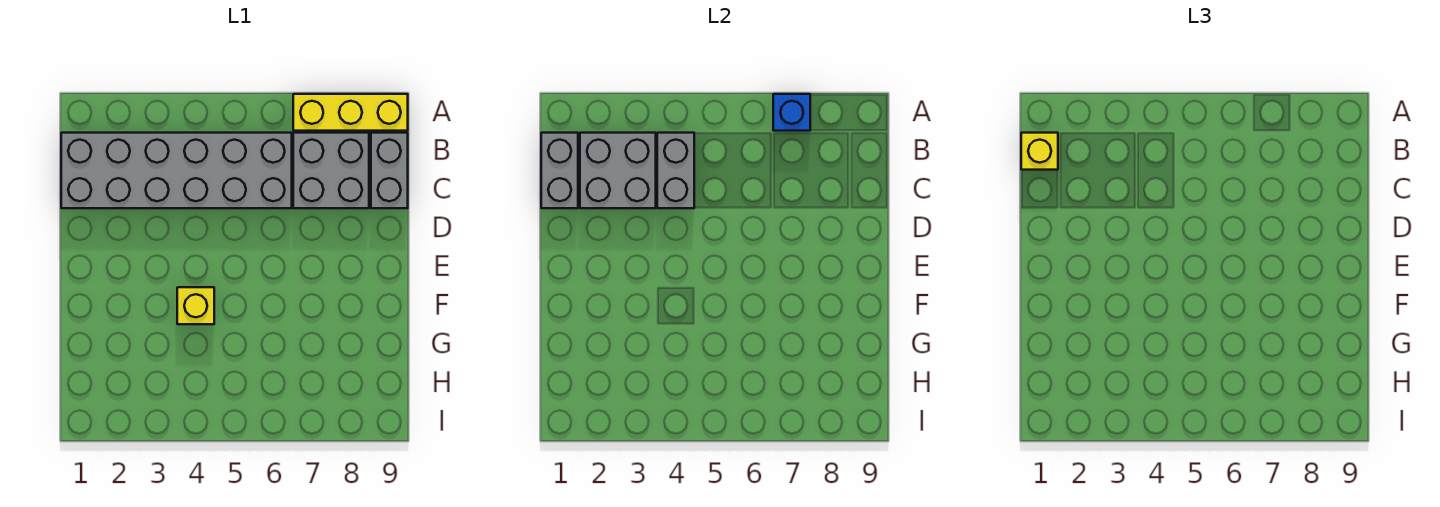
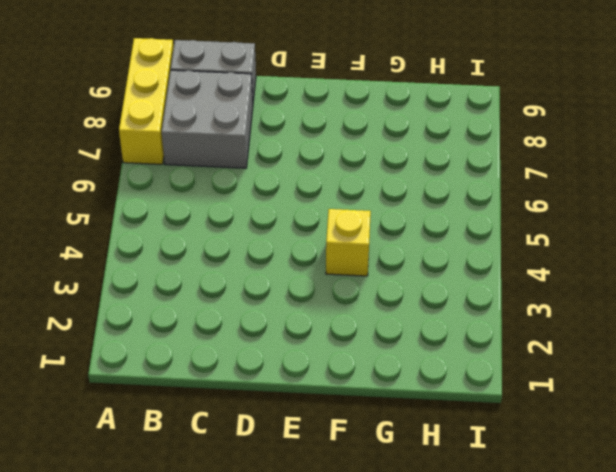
none -> grey 2x6 brick [61,133,292,208]
none -> blue 1x1 brick [773,94,810,131]

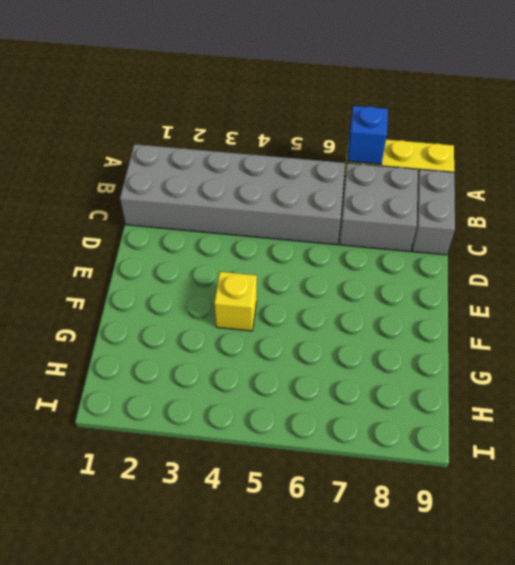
none -> grey 1x2 brick [541,133,578,208]
none -> grey 2x2 brick [580,133,656,208]

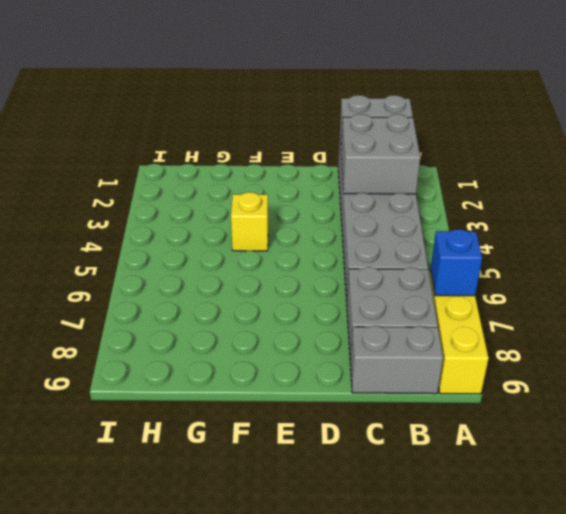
none -> grey 1x2 brick [657,133,694,208]
none -> yellow 1x1 brick [1021,133,1058,170]

